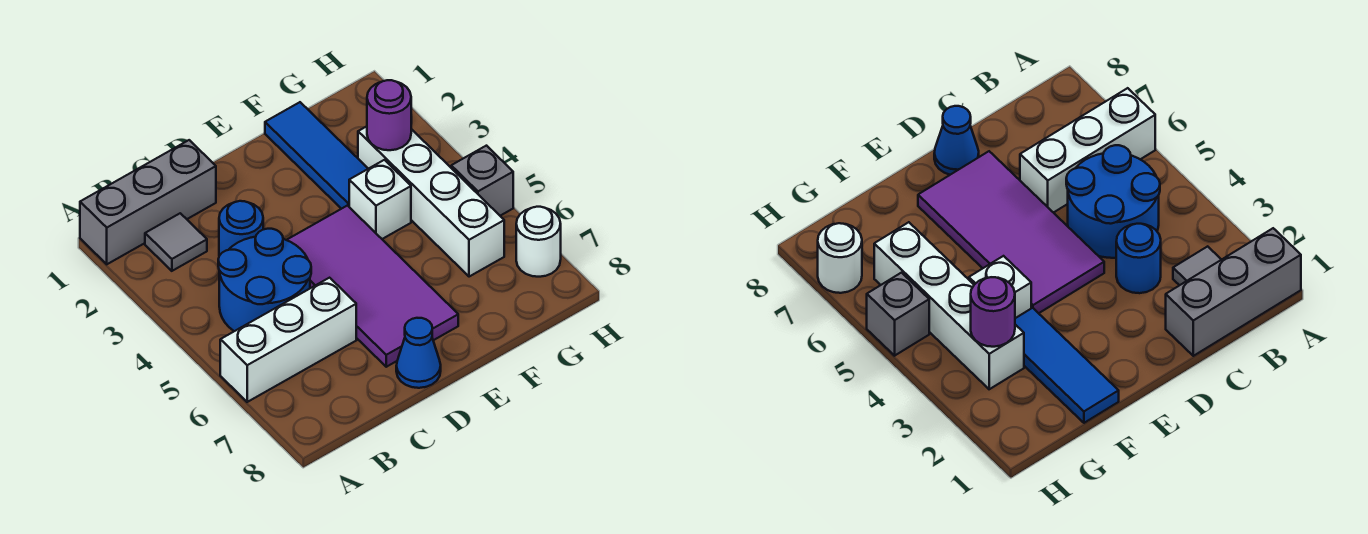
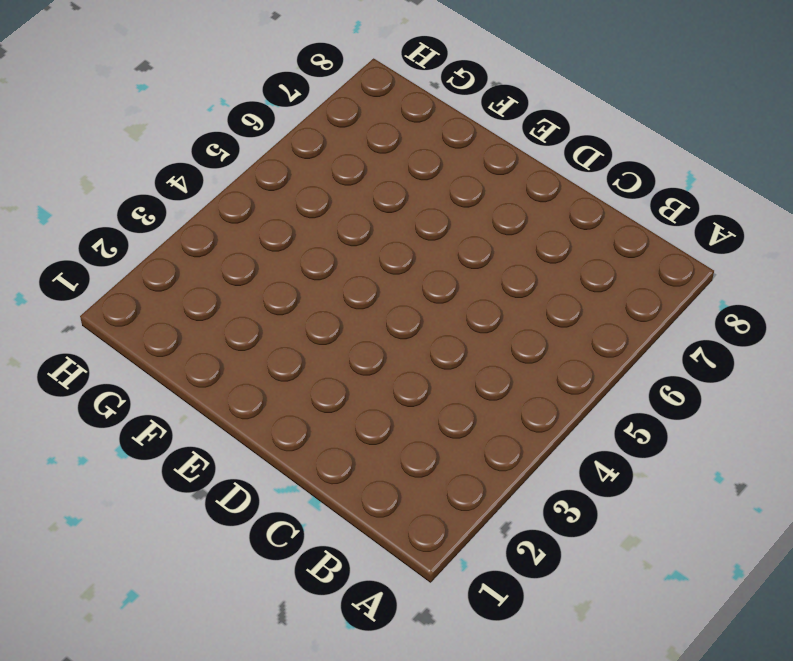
none -> grey 1x3 brick [80,140,216,264]
none -> white 1x3 brick [220,278,356,402]
none -> grey 1x1 tile [145,213,207,271]

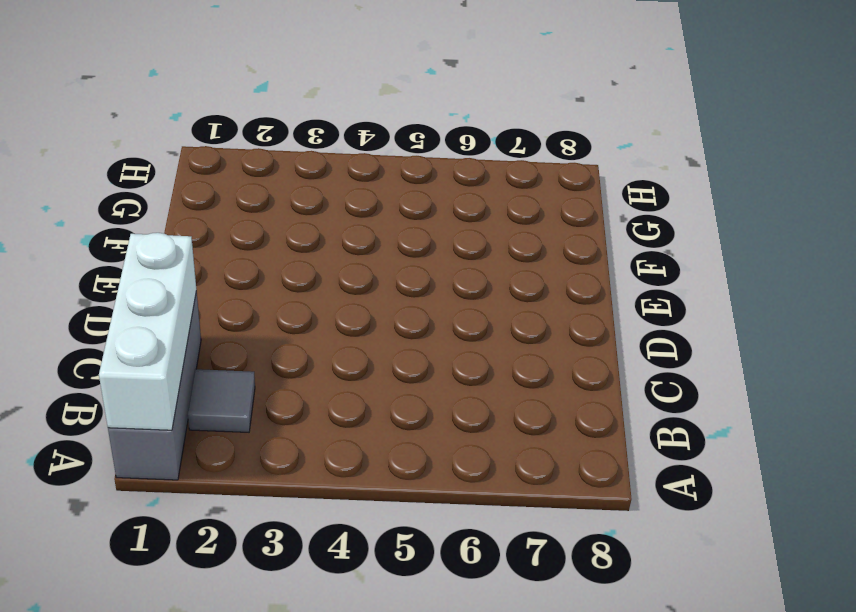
white 1x3 brick [99,233,196,430] -> white 1x3 brick moved to [220,278,356,402]
none -> blue 2x2 round brick [218,229,311,331]
none -> blue 1x1 round brick [219,201,263,256]
none -> purple 2x4 tile [287,206,458,367]

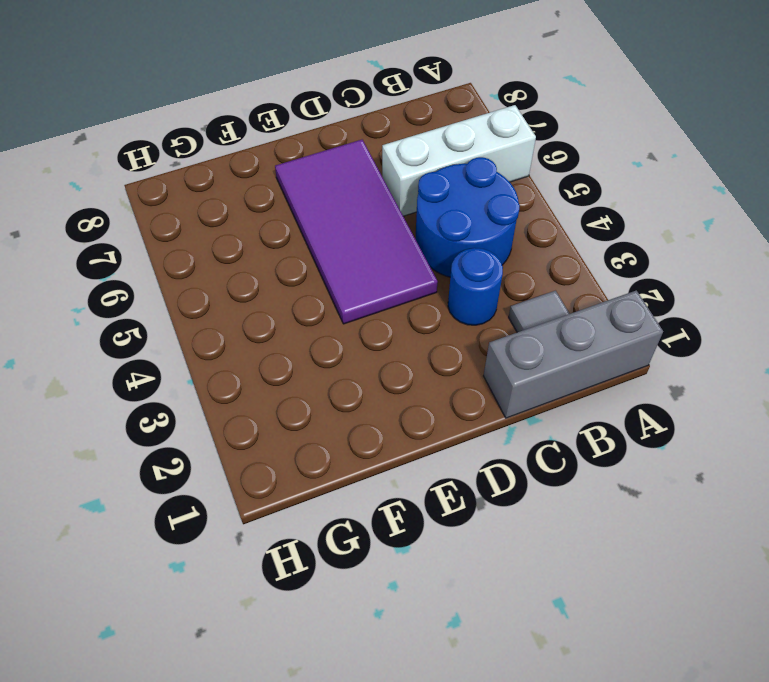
none -> blue 1x1 cone [396,318,441,388]
none -> blue 1x3 tile [265,102,368,209]
none -> white 1x1 brick [349,160,411,239]

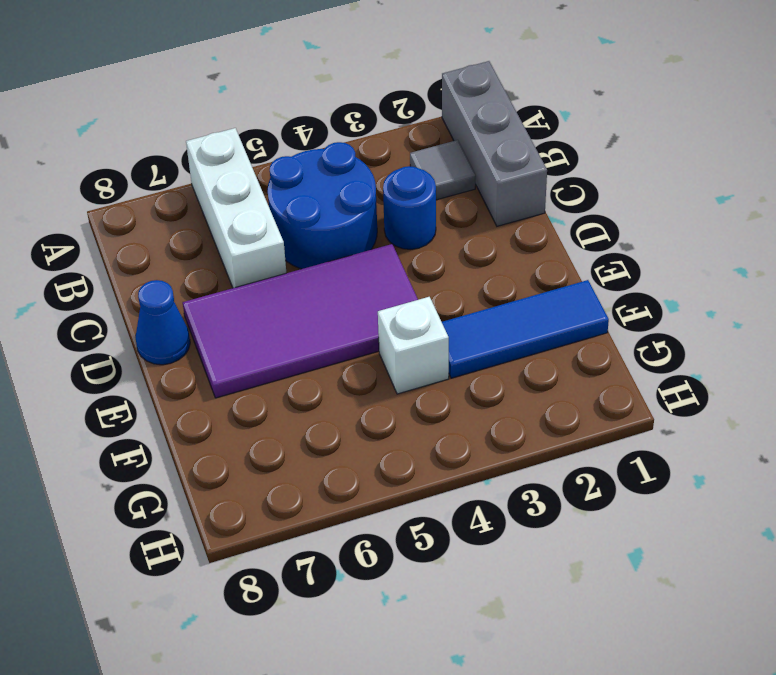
none -> white 1x4 brick [358,126,504,277]
none -> grey 1x1 brick [451,146,513,216]
none -> white 1x1 round brick [516,207,561,277]

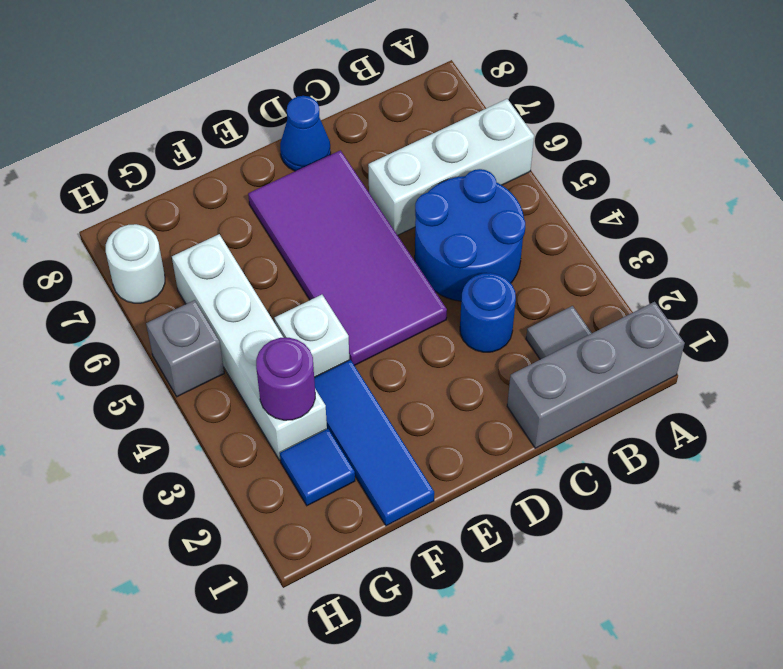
blue 1x1 tile [280,429,355,506] -> none

